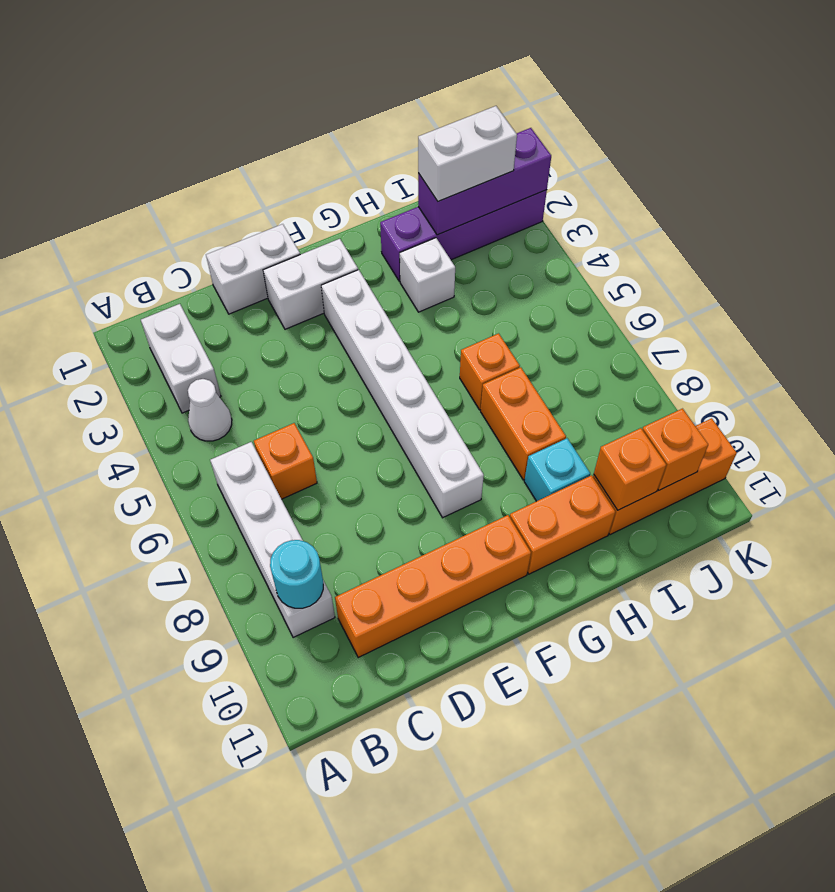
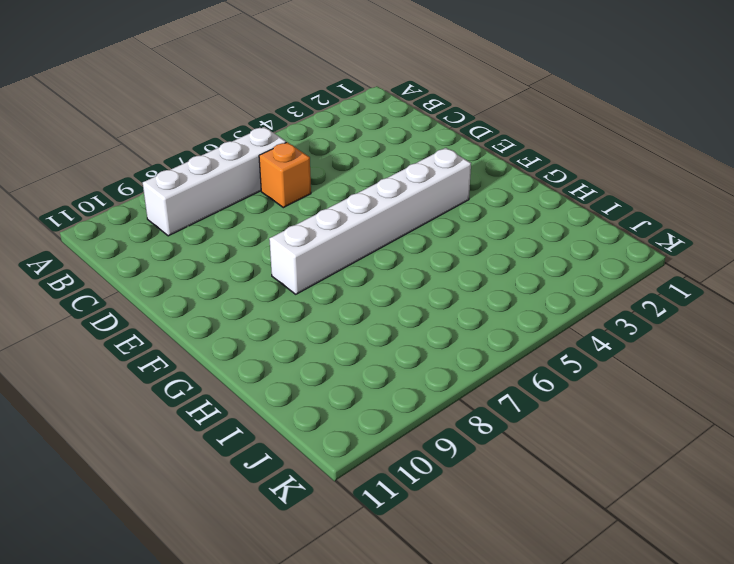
none -> white 1x2 brick [141,304,221,413]
none -> white 1x1 cone [188,379,232,441]
none -> orange 1x4 brick [335,515,531,658]

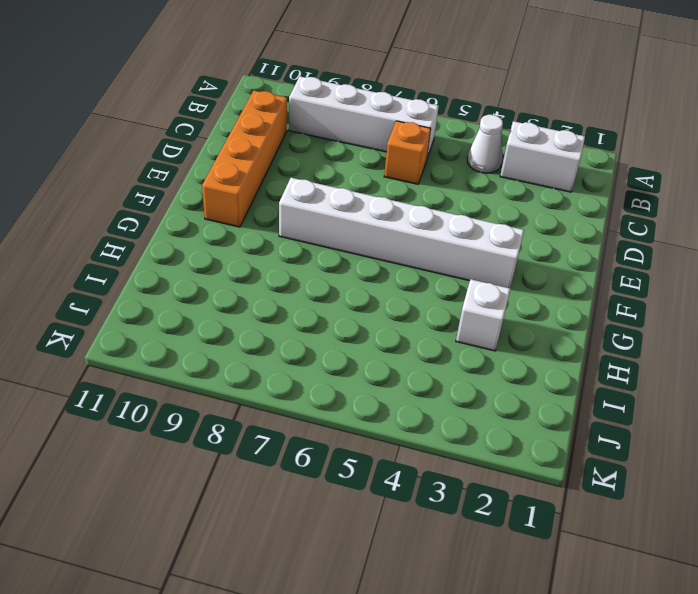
none -> white 1x2 brick [206,224,300,314]
none -> white 1x2 brick [263,239,358,329]
none -> orange 1x2 brick [510,475,615,574]

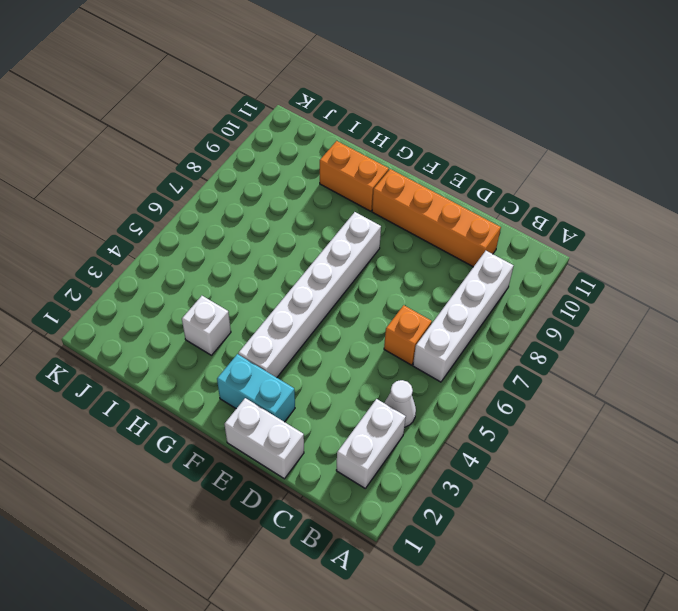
cyan 1x2 brick [217,354,295,422] -> white 1x2 brick [263,239,358,329]
none -> purple 1x4 brick [380,190,547,281]
none -> orange 1x1 brick [460,333,520,410]
none -> orange 1x2 brick [481,367,566,480]

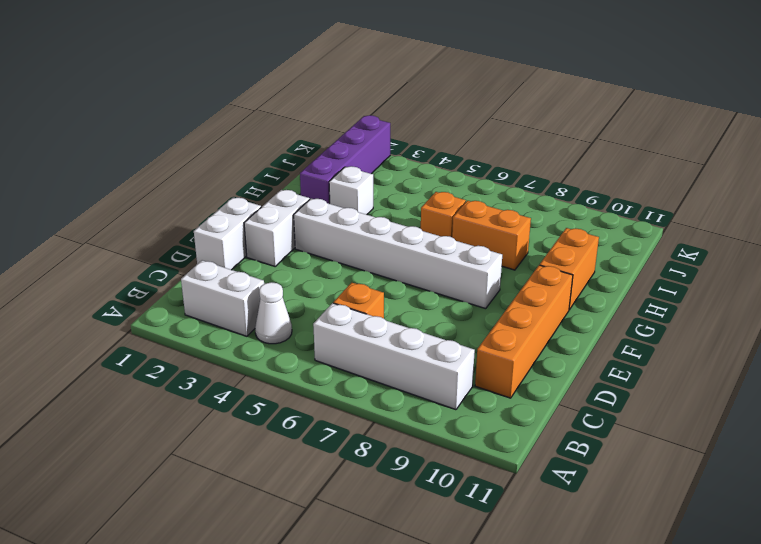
none -> cyan 1x1 brick [524,438,590,501]
none -> orange 1x3 brick [593,418,737,535]
none -> cyan 1x1 round brick [270,540,323,608]

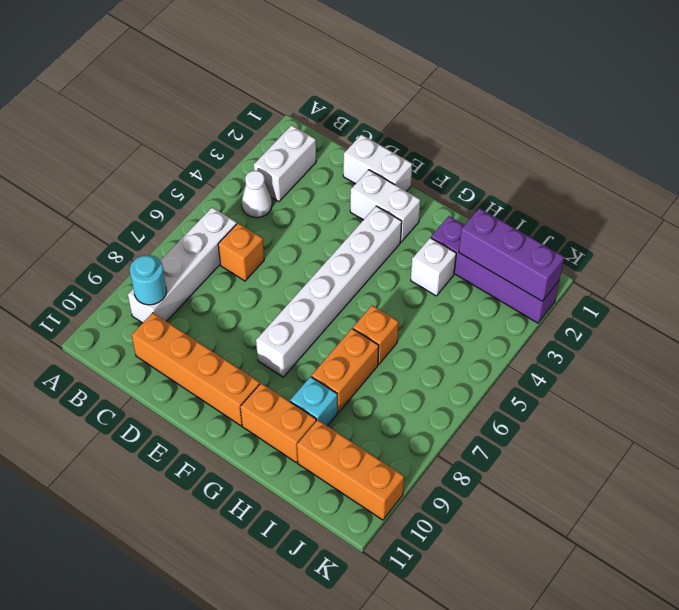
none -> orange 1x1 brick [594,428,666,510]
none -> orange 1x1 brick [642,409,708,490]
none -> white 1x2 brick [418,106,517,201]

